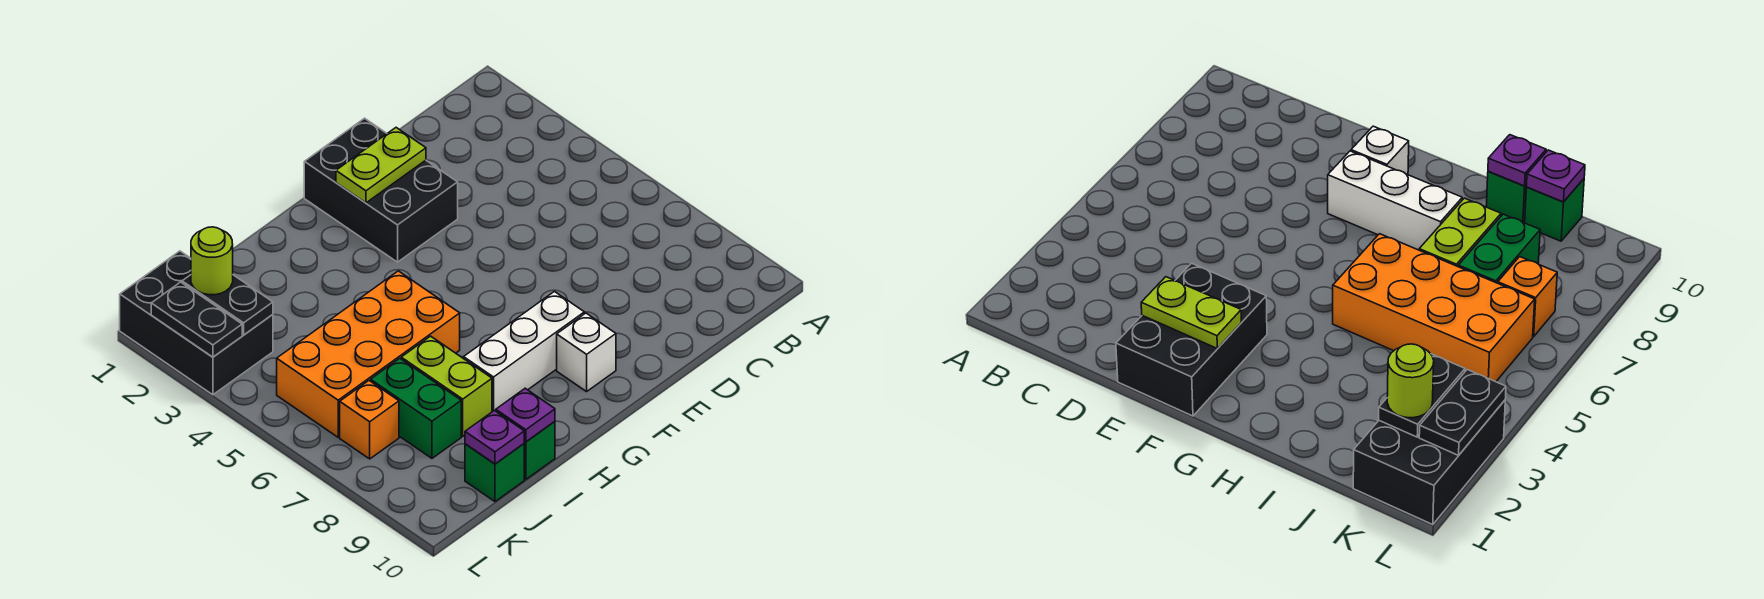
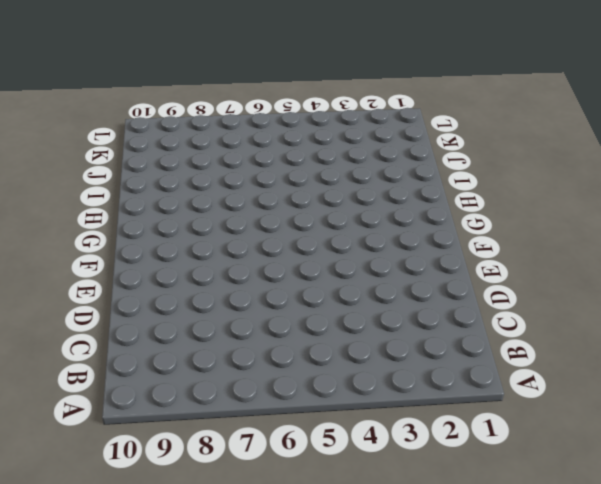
none -> black 2x3 brick [304,118,458,262]
none -> white 1x3 brick [464,292,584,412]
none -> white 1x1 brick [557,313,616,392]

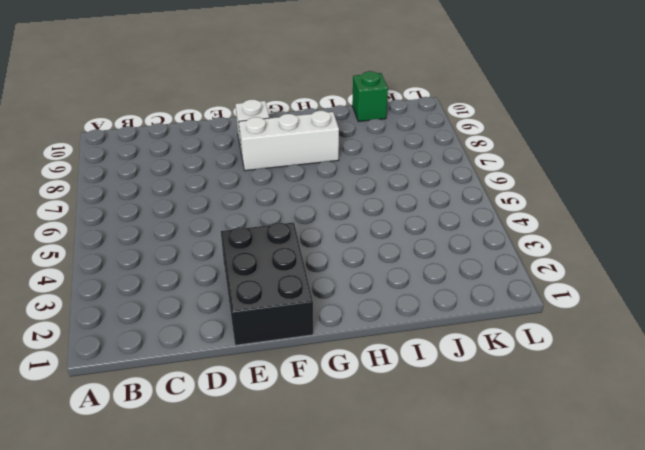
none -> orange 2x4 brick [277,271,460,437]
none -> lime 1x2 brick [401,336,492,436]
none -> green 1x1 brick [524,422,555,479]

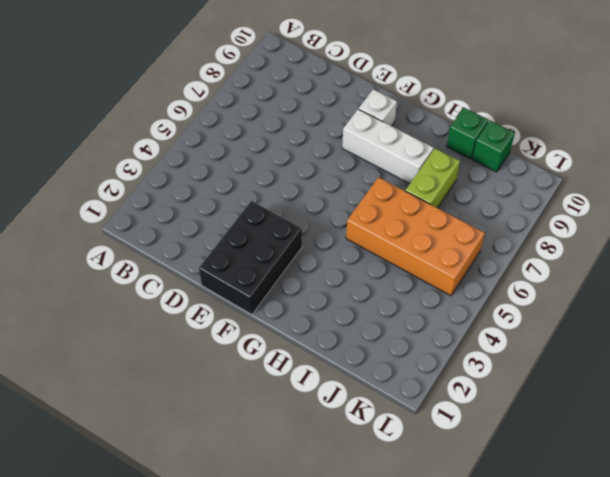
none -> green 1x2 brick [371,358,461,458]
none -> black 2x3 brick [120,251,273,395]
none -> orange 1x1 brick [340,381,399,459]

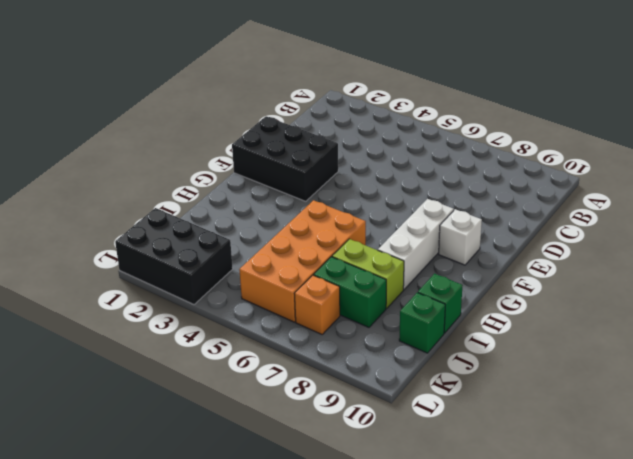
none -> lime 1x2 plate [336,128,426,203]
none -> purple 1x1 plate [496,388,555,442]
none -> purple 1x1 plate [465,410,524,464]

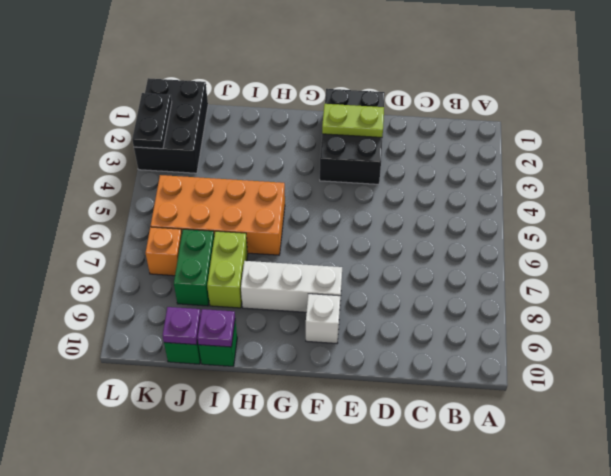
none -> black 1x2 plate [182,275,273,335]
none -> lime 1x1 round brick [191,227,233,295]

